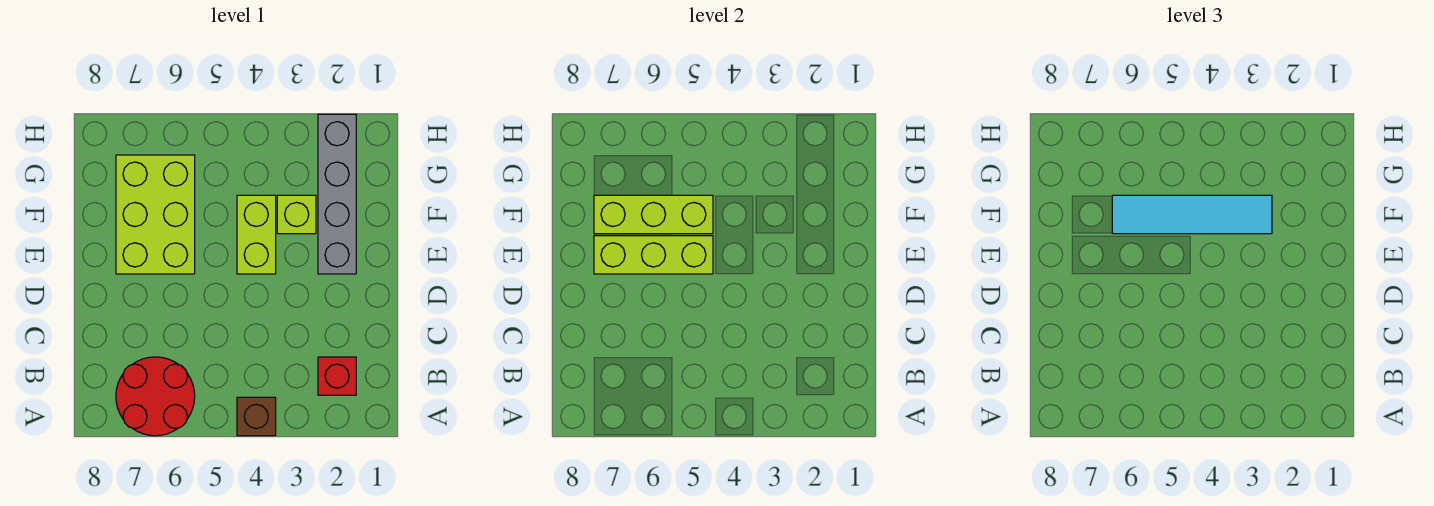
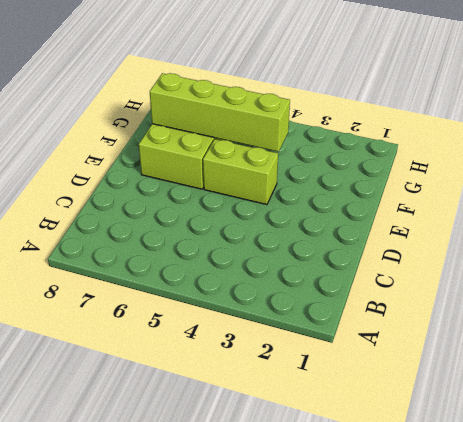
lime 1x2 brick [203,139,278,205] -> lime 1x2 brick turned to [237,195,276,274]
lime 1x4 brick [150,73,290,152] -> lime 1x3 brick [594,195,713,234]
none -> brown 1x1 brick [237,397,276,436]
none -> red 2x2 round brick [116,357,195,436]

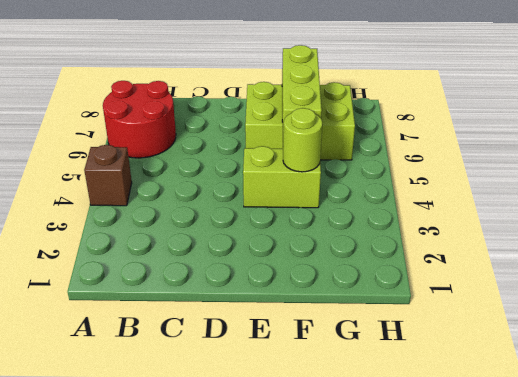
lime 1x1 round brick [283,108,322,172] -> none
none -> red 1x1 brick [318,357,356,395]
none -> grey 1x4 brick [318,114,356,274]

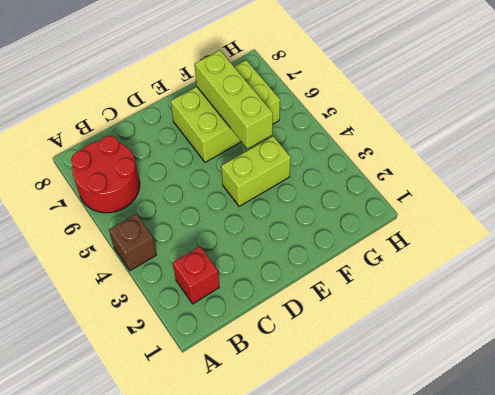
none -> grey 1x4 brick [318,114,356,274]
none -> lime 1x1 brick [277,195,316,234]

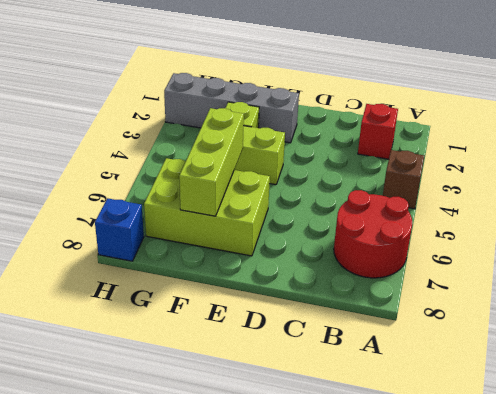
blue 1x1 brick [95,198,144,261] -> none
none -> lime 1x3 brick [594,236,713,274]
none -> cyan 1x4 tile [1112,195,1272,234]

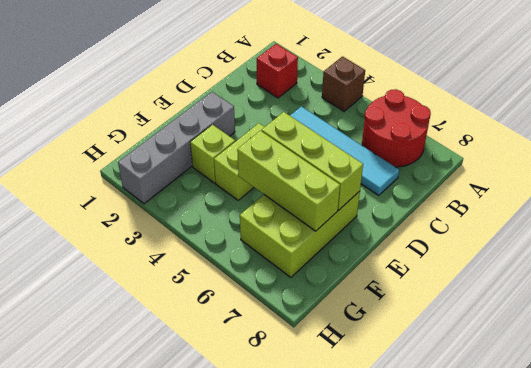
cyan 1x4 tile [290,106,399,196] -> cyan 1x4 tile moved to [1112,195,1272,234]

